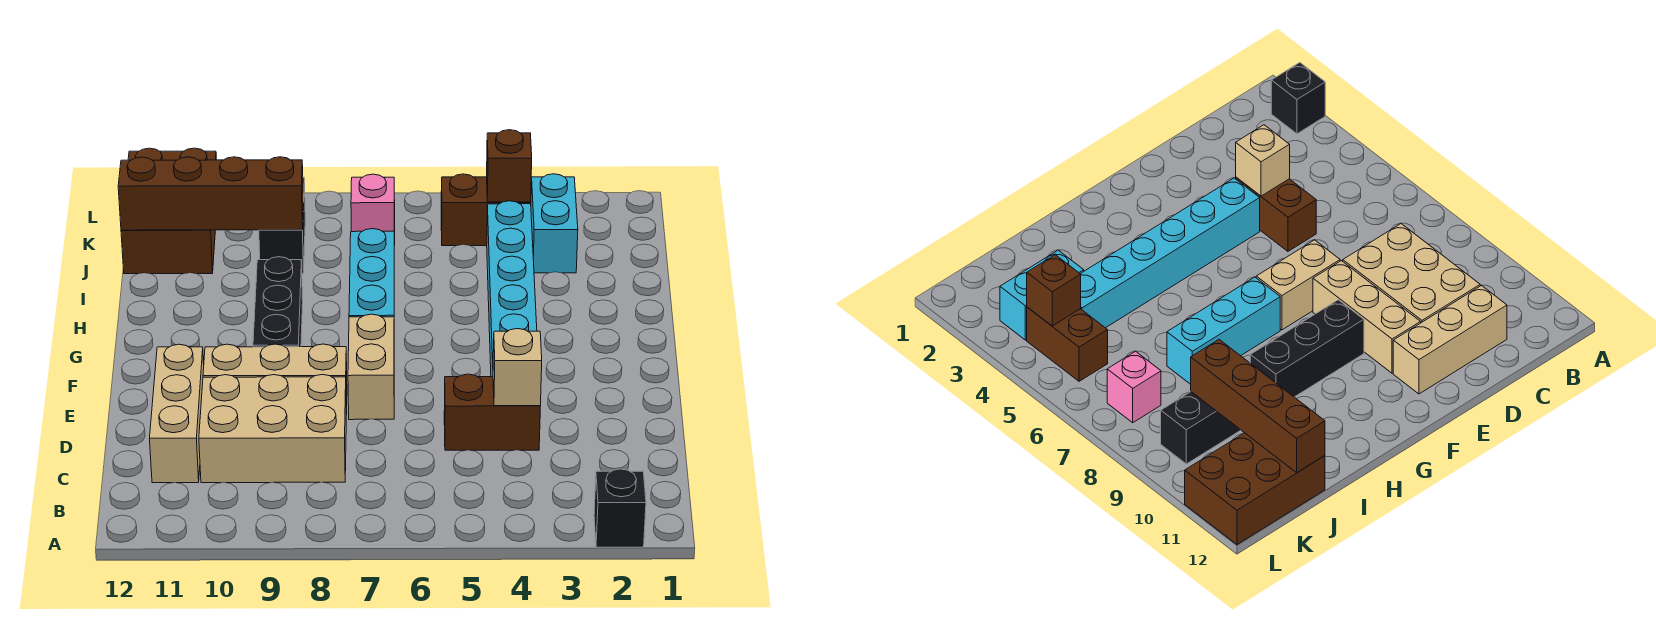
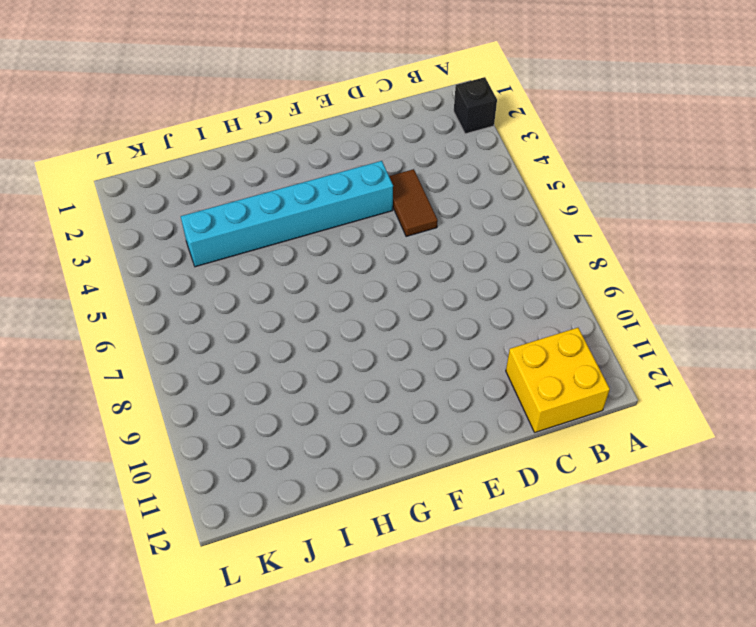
yellow 2x2 brick [506,328,610,432] -> tan 1x3 brick [150,344,204,483]
brown 1x2 tile [389,169,438,237] -> brown 1x2 brick [444,374,540,450]
none -> tan 2x3 brick [199,375,346,483]
none -> tan 1x2 brick [348,314,394,420]
none -> tan 1x3 brick [203,344,347,415]

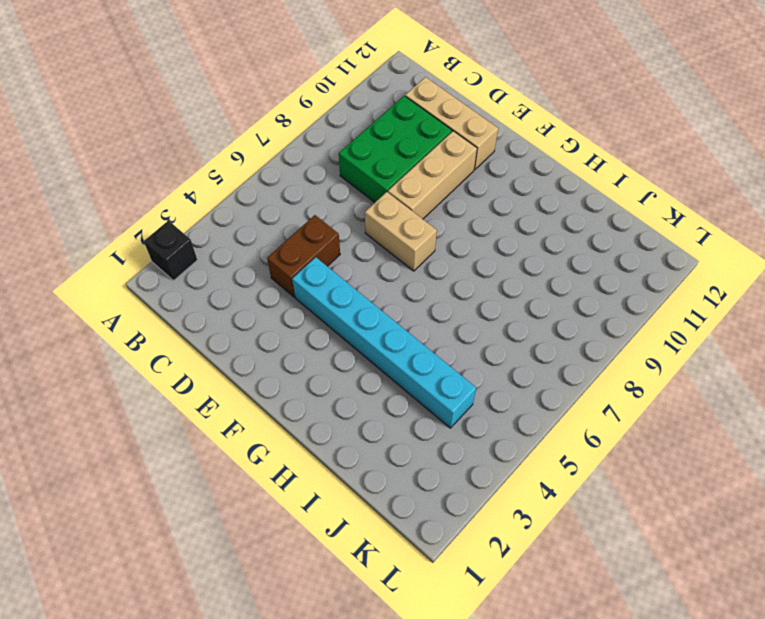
green 2x3 brick [339,96,452,202] -> tan 2x3 brick [199,375,346,483]
none -> black 1x3 brick [253,257,303,347]
none -> cyan 1x3 brick [349,229,394,317]
none -> cyan 1x2 brick [531,174,578,273]

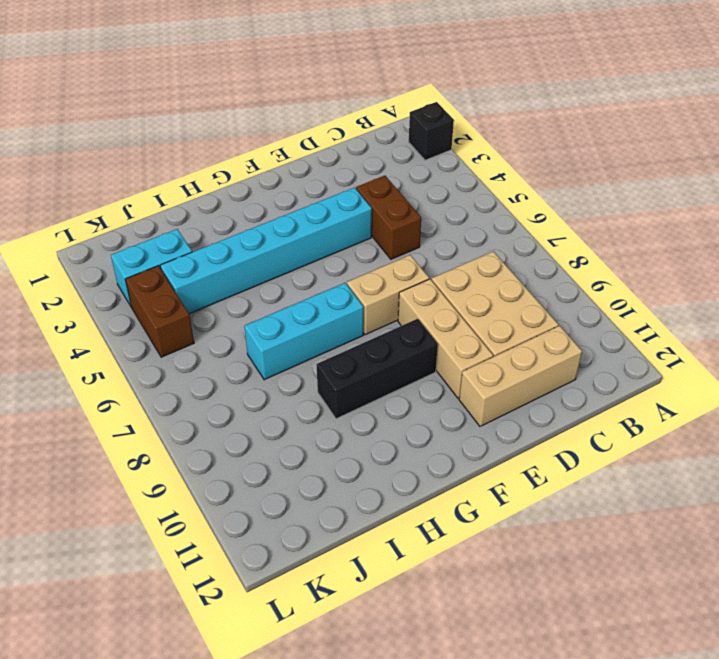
none -> black 1x2 brick [259,177,305,273]
none -> brown 2x3 brick [121,148,216,274]
none -> pink 1x1 brick [351,174,395,245]

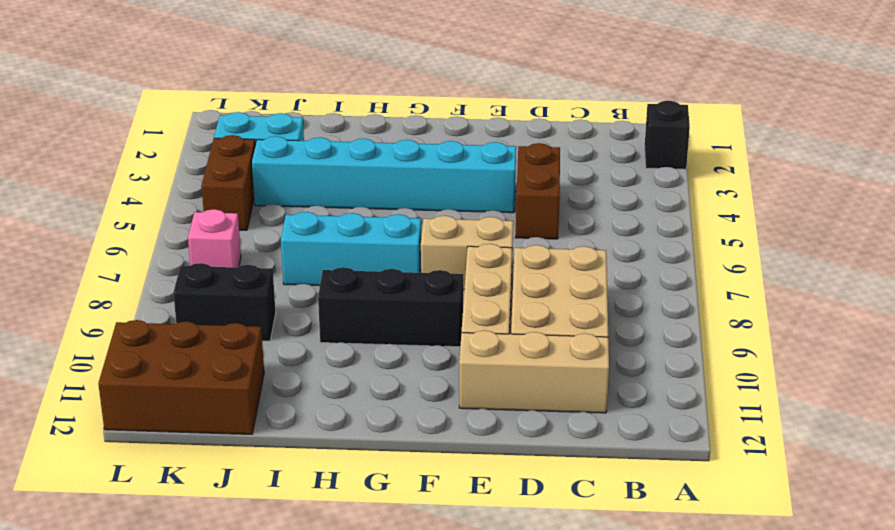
none -> tan 1x1 brick [493,329,542,406]
none -> brown 1x4 brick [118,157,303,230]
none -> brown 1x1 brick [487,130,532,202]

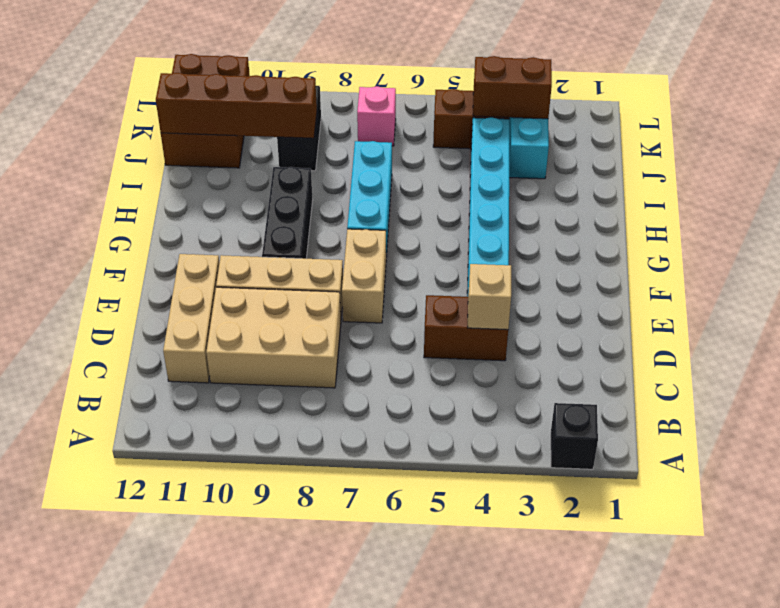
brown 1x2 brick [473,56,552,119] -> brown 1x1 brick [487,130,532,202]

